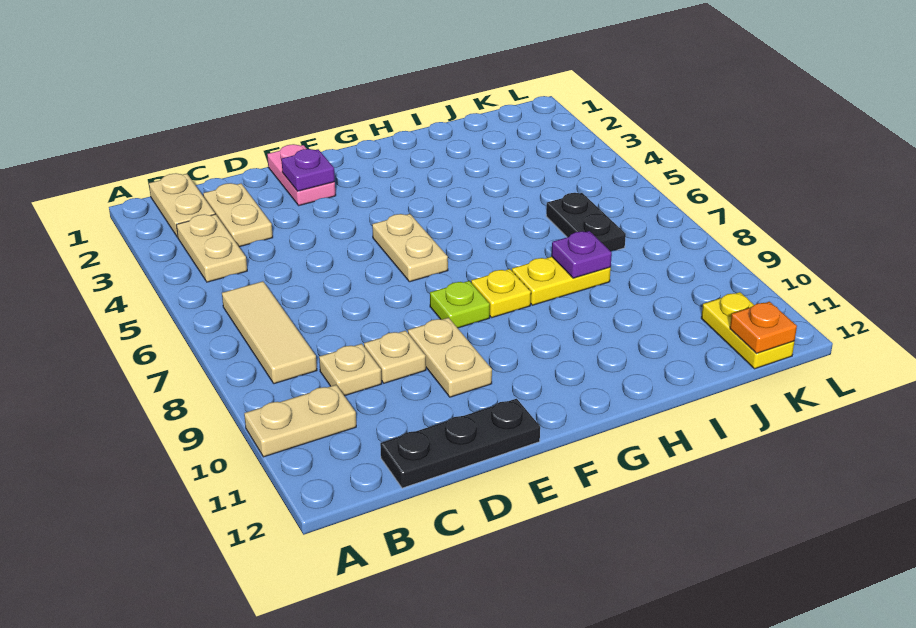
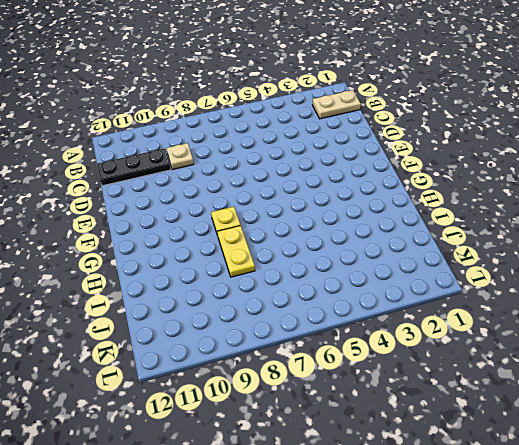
black 1x3 plate [97,148,171,186] -> black 1x3 plate turned to [380,399,540,488]
none -> tan 1x2 plate [244,385,356,457]
none -> tan 1x2 plate [176,214,247,282]
none -> tan 1x3 tile [222,281,317,384]

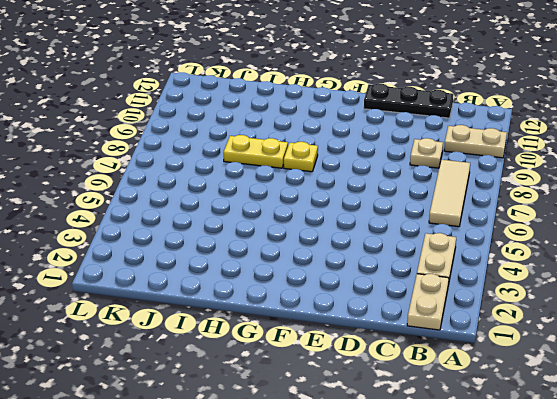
none -> tan 1x2 plate [203,183,273,247]
none -> tan 1x1 plate [364,331,426,383]
none -> pink 1x2 plate [267,144,336,205]

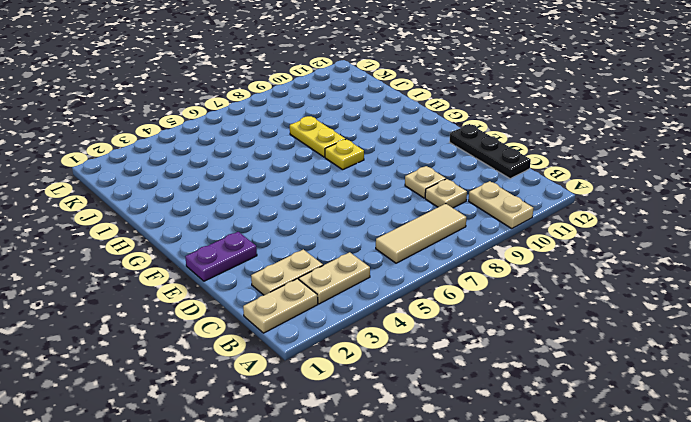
purple 1x2 plate [185,232,257,281] -> pink 1x2 plate [267,144,336,205]
none -> tan 1x2 plate [408,318,492,397]
none -> tan 1x2 plate [372,214,448,282]
none -> lime 1x1 plate [430,281,490,328]

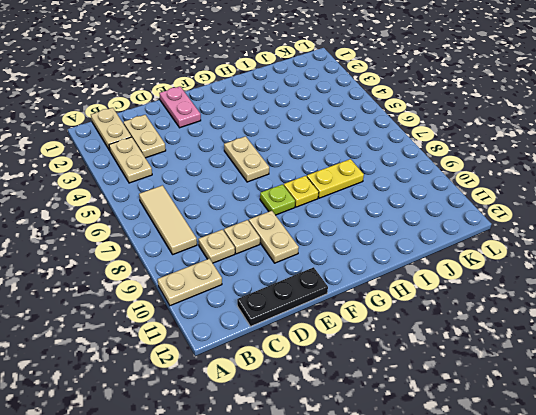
none -> black 1x2 plate [546,193,626,251]
none -> yellow 1x2 plate [701,292,794,369]
none -> purple 1x1 plate [281,149,335,191]

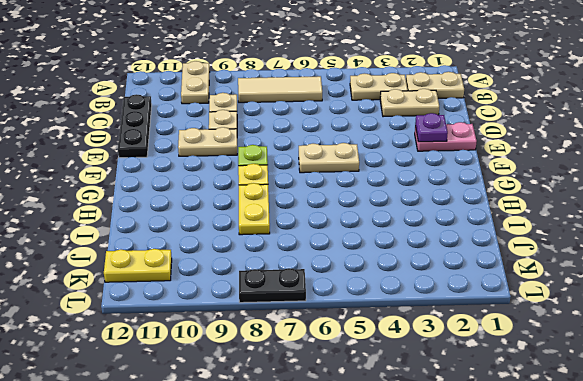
black 1x2 plate [239,268,306,303] -> black 1x2 plate moved to [546,193,626,251]
none -> purple 1x1 plate [552,231,612,278]
none -> orange 1x1 plate [730,302,797,353]

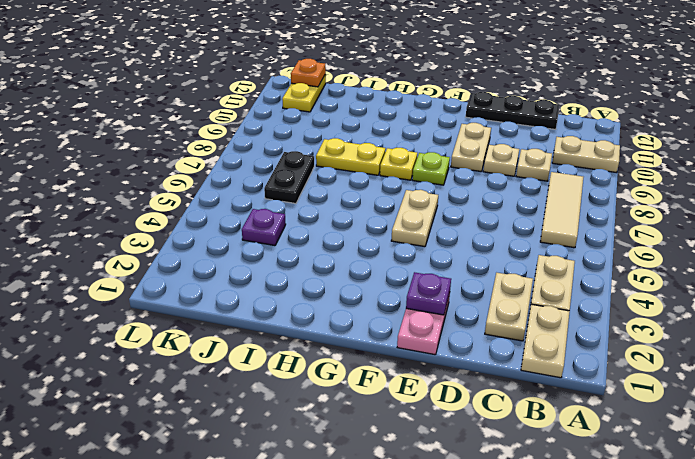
purple 1x1 plate [242,209,286,246] -> purple 1x1 plate moved to [552,231,612,278]

